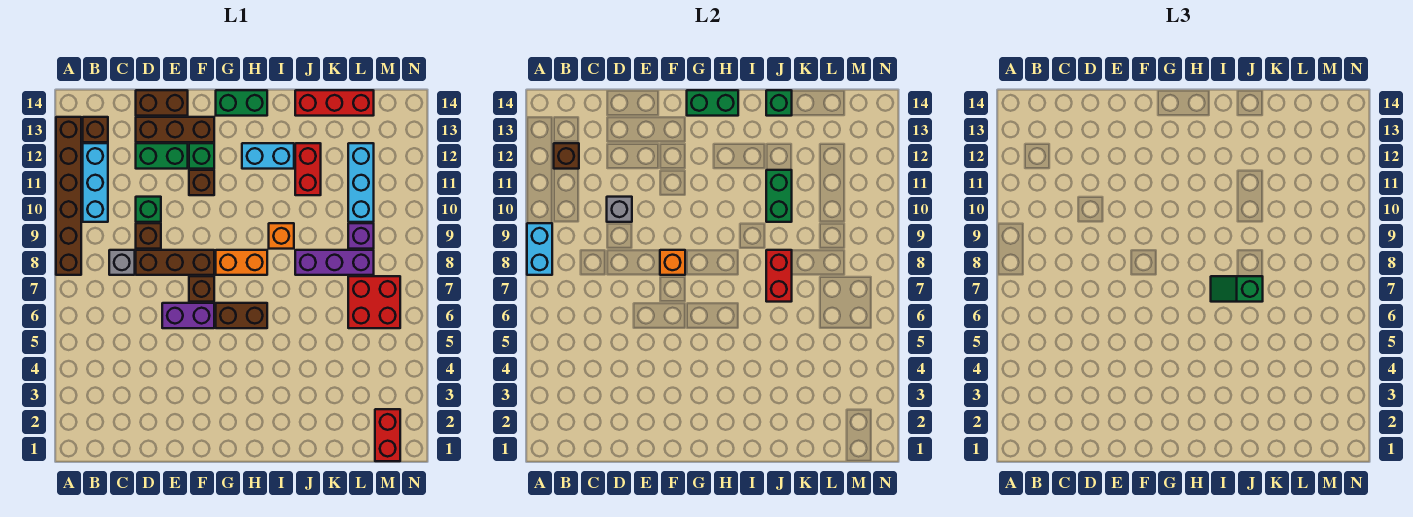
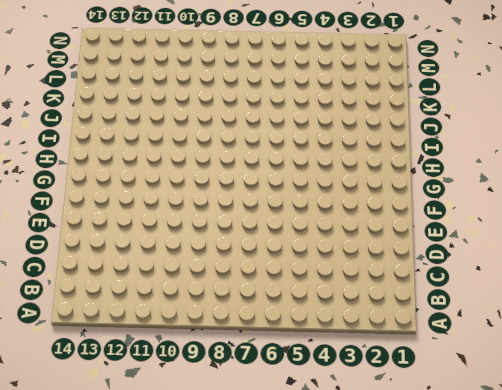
none -> brown 1x6 brick [56,117,81,275]
none -> cyan 1x3 brick [83,143,108,222]
none -> brown 1x1 brick [83,117,108,142]
none -> grey 1x1 brick [109,250,135,275]

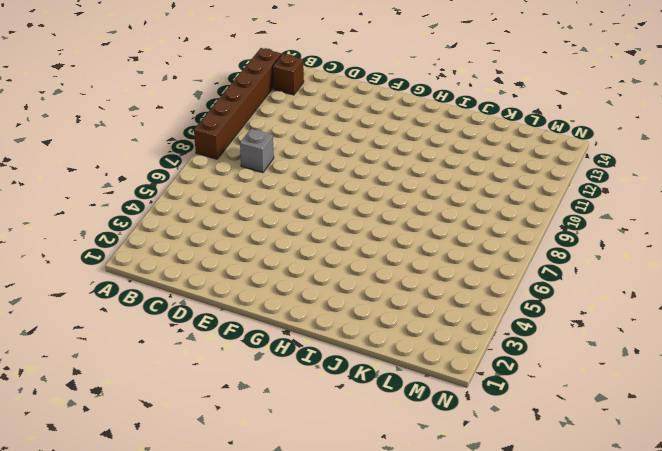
none -> cyan 1x3 brick [83,143,108,222]
none -> brown 1x3 brick [136,250,214,275]
none -> brown 1x1 brick [136,223,161,249]
none -> green 1x1 brick [136,197,161,222]

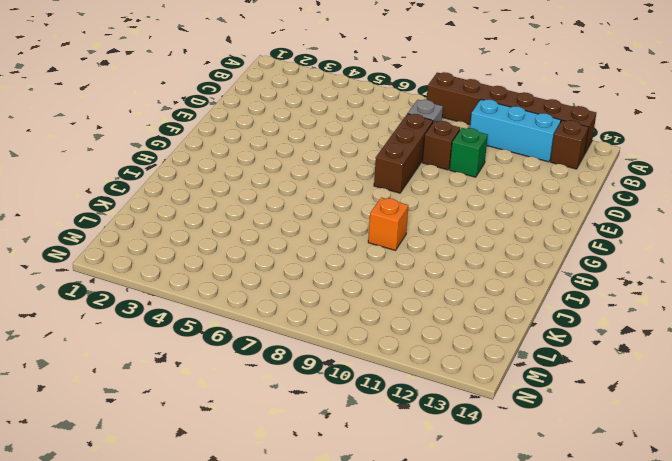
none -> green 1x2 brick [136,143,188,169]
none -> brown 1x3 brick [136,117,214,142]
none -> brown 1x2 brick [136,90,188,116]
none -> purple 1x2 brick [162,303,214,328]

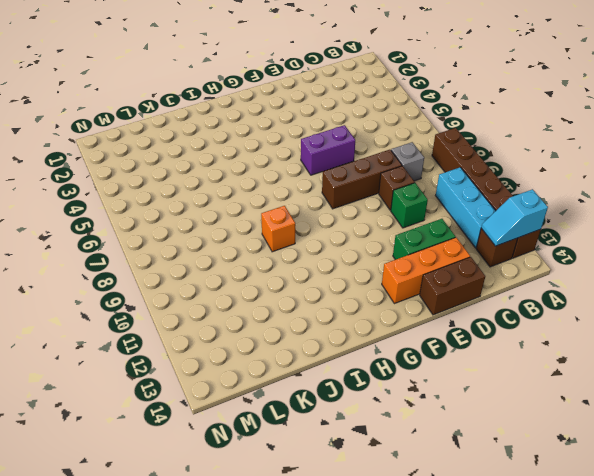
cyan 1x2 slope [481,189,548,246] -> none
orange 1x3 brick [382,237,470,304] -> brown 1x3 brick [136,117,214,142]
none -> brown 1x1 brick [189,276,214,302]
none -> brown 1x1 brick [189,170,214,195]
none -> green 1x1 brick [189,143,214,169]
none -> brown 1x2 brick [216,303,267,328]

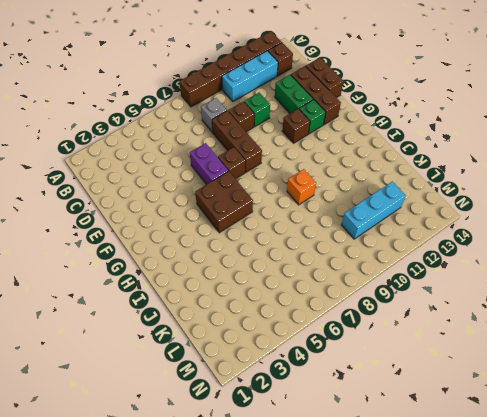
brown 2x2 brick [195,171,253,233] -> brown 1x2 brick [216,303,267,328]
none -> orange 1x2 brick [216,250,267,275]
none -> green 1x2 brick [216,90,267,116]
none -> cyan 1x2 brick [242,143,294,169]
none -> purple 1x3 brick [295,250,374,275]

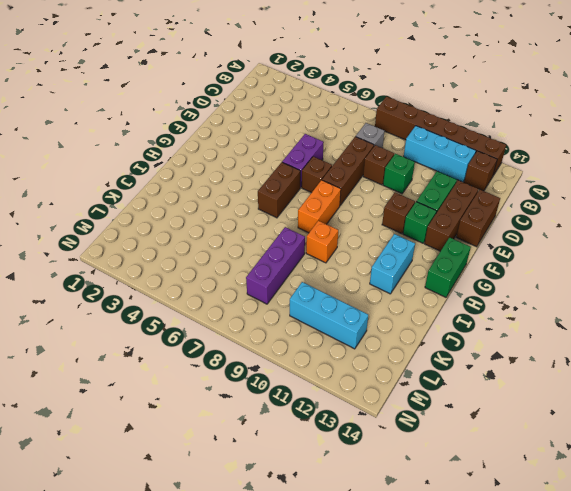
none -> red 1x2 brick [295,143,321,195]
none -> red 1x3 brick [295,90,374,116]
none -> red 2x2 brick [348,276,400,328]
none -> purple 1x1 brick [348,223,374,249]

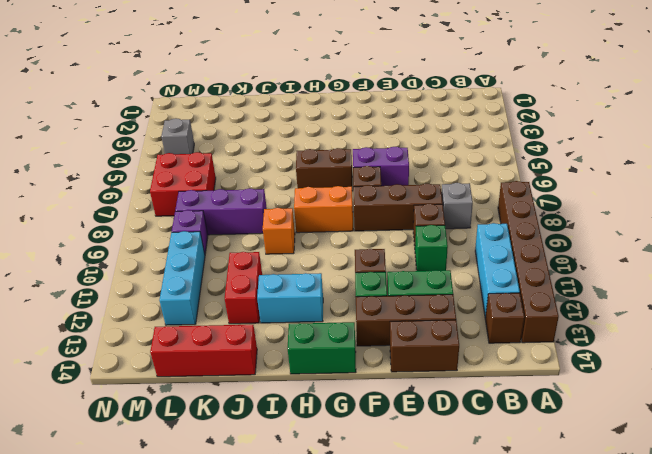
grey 1x1 brick [161,118,194,154] -> grey 1x1 brick moved to [607,197,632,222]
none -> red 1x2 brick [375,409,400,461]
none -> cyan 1x2 brick [527,223,552,275]
none -> brown 1x1 brick [554,143,579,169]
none -> orange 1x1 brick [660,250,685,275]

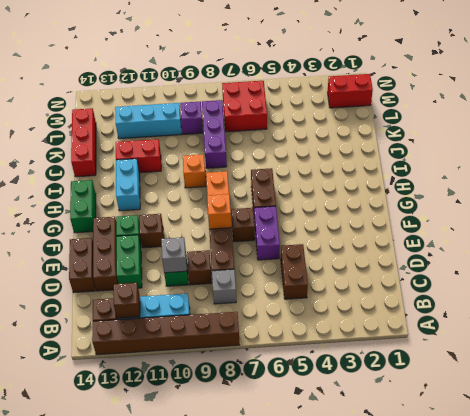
brown 1x2 brick [281,244,308,299] -> none
none -> cyan 1x2 brick [527,223,552,275]
none -> green 1x2 brick [687,90,738,116]
none -> red 1x2 brick [766,250,792,302]
none -> green 1x2 brick [766,170,792,222]

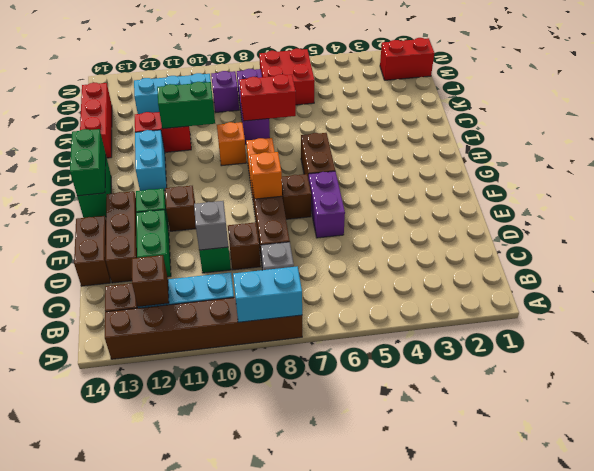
none -> green 1x1 brick [766,90,792,116]
none -> green 1x2 slope [1211,276,1263,302]

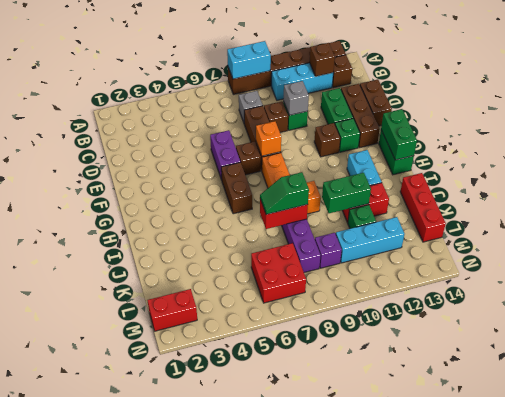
green 1x2 slope [260,172,309,214] -> green 1x2 slope turned to [1211,276,1263,302]
green 1x1 brick [348,205,376,229] -> green 1x1 brick moved to [766,90,792,116]

